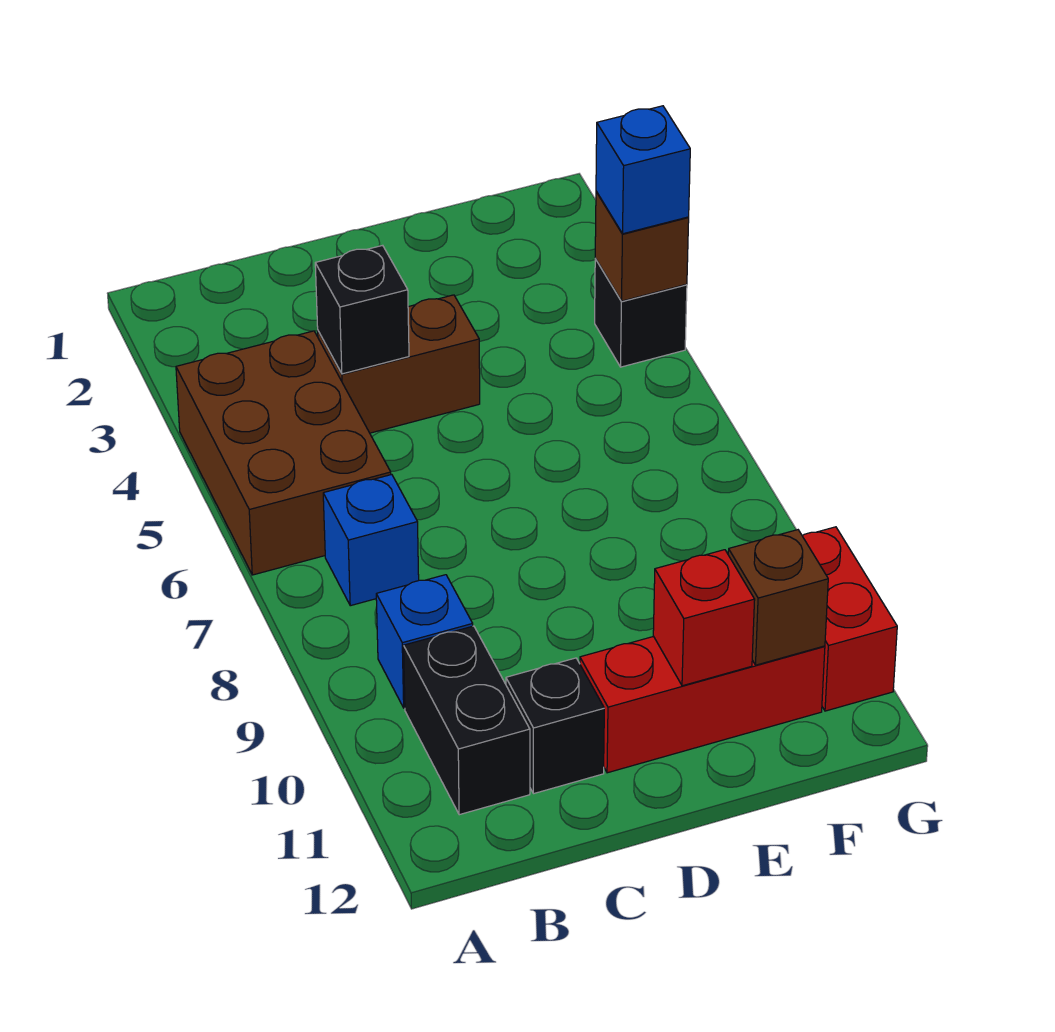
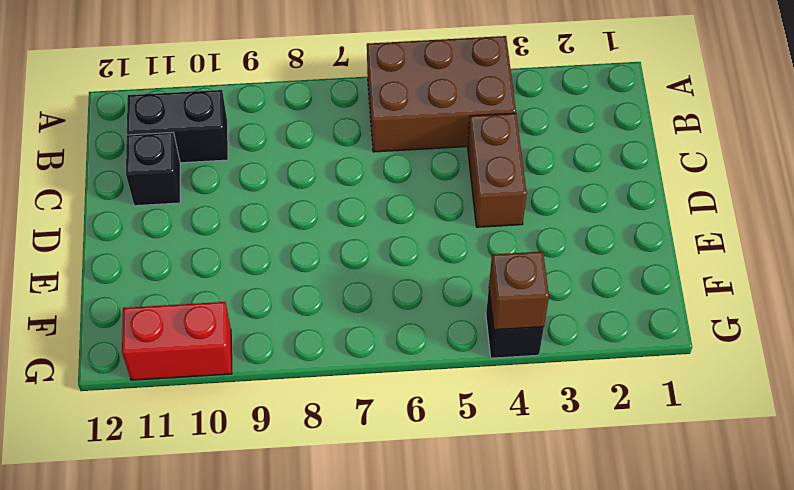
none -> blue 1x1 brick [323,475,419,606]
none -> blue 1x1 brick [376,575,473,708]
none -> red 1x3 brick [580,636,825,773]

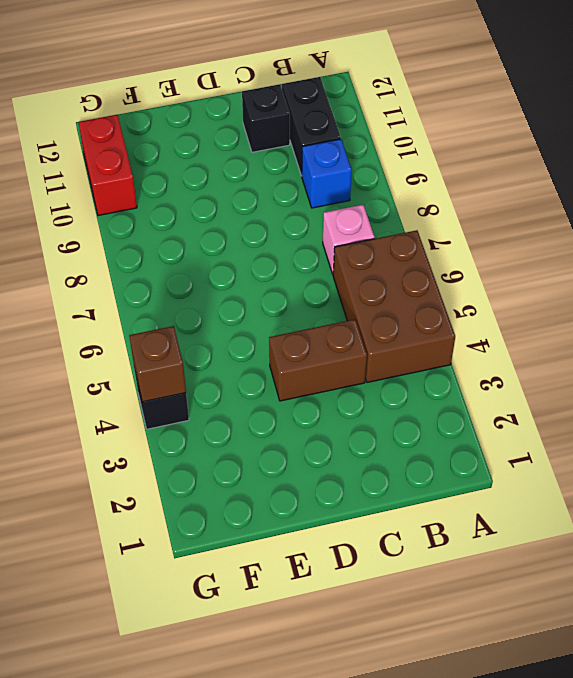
pink 1x1 brick [323,205,375,274] -> blue 1x1 brick [323,475,419,606]
none -> red 1x3 brick [580,636,825,773]
none -> black 1x1 brick [315,245,409,374]
none -> red 1x1 brick [653,550,755,686]

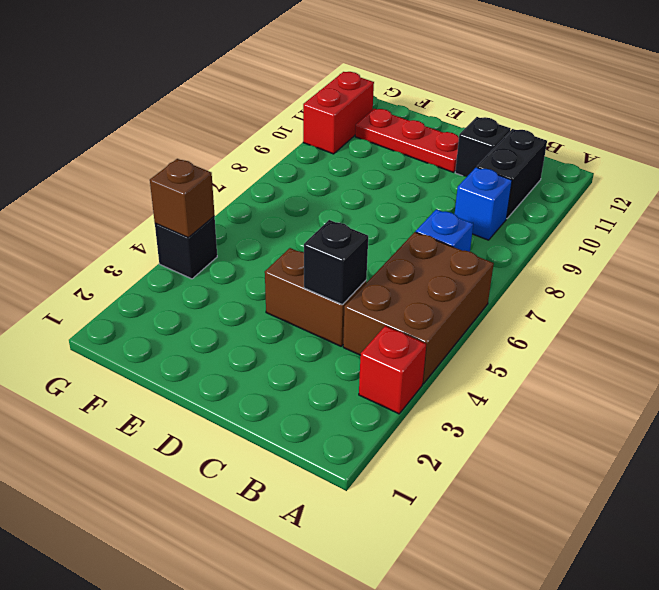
red 1x1 brick [359,326,426,414] -> red 1x1 brick moved to [653,550,755,686]
red 1x3 plate [355,109,459,172] -> red 1x3 brick [580,636,825,773]
none -> brown 1x1 brick [728,530,828,665]
none -> blue 1x1 brick [596,106,690,234]

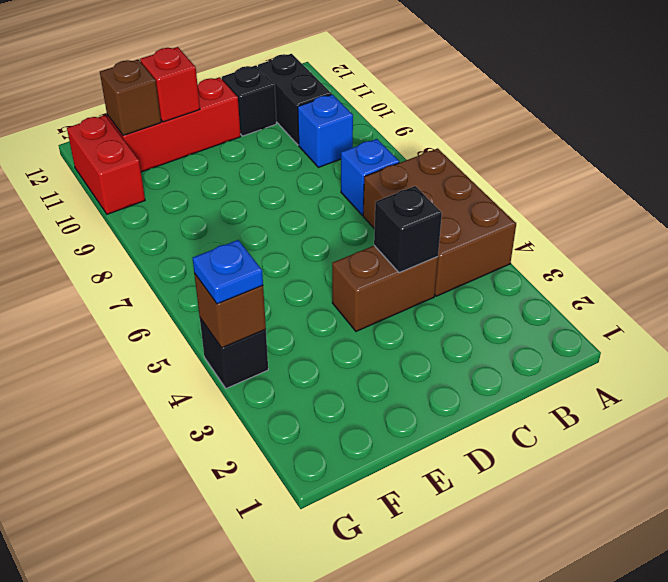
blue 1x1 plate [193,240,263,304] -> blue 1x1 brick [596,106,690,234]

